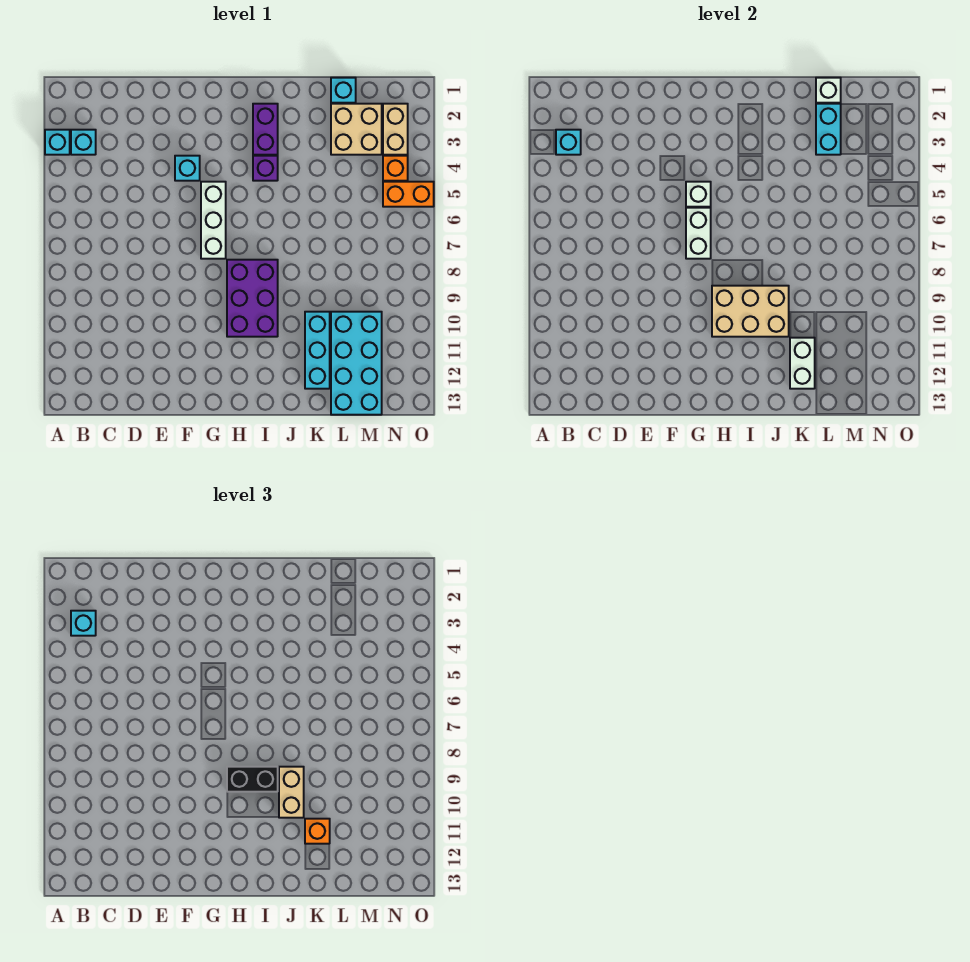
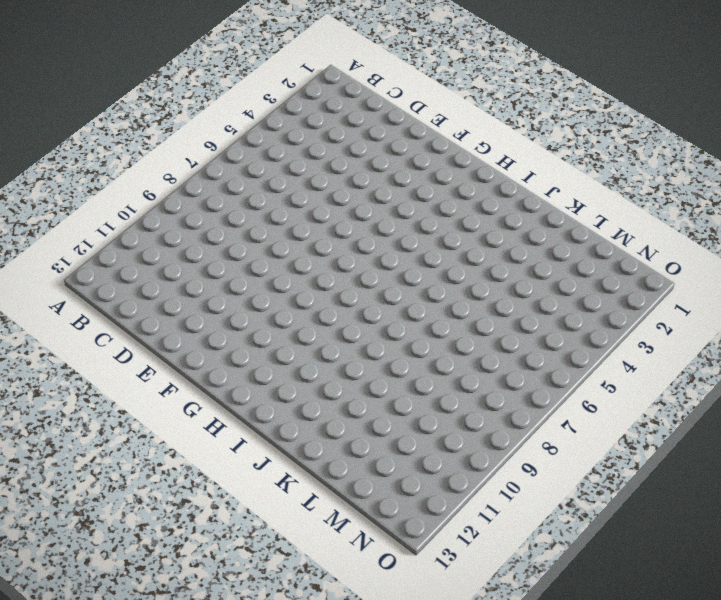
none -> cyan 1x1 brick [45,130,70,155]
none -> cyan 1x1 brick [71,130,96,155]
none -> cyan 1x1 brick [175,156,200,181]

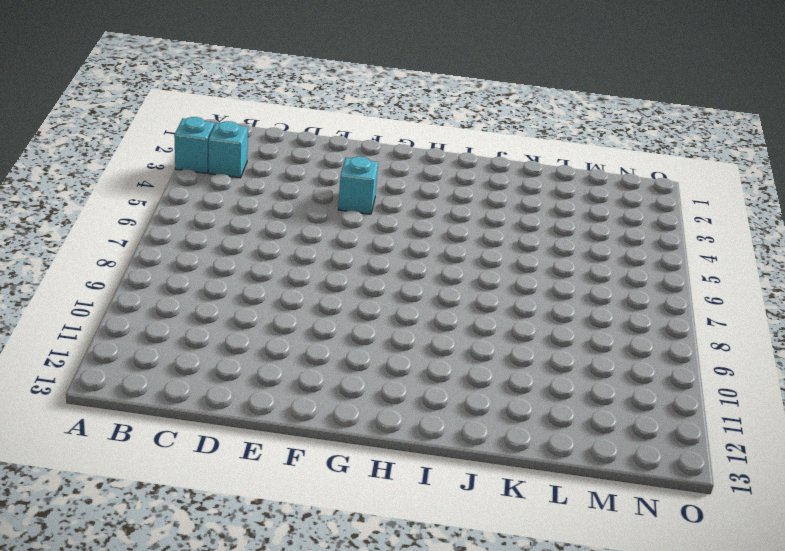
none -> white 1x3 brick [201,182,226,259]
none -> purple 2x3 brick [227,260,278,337]
none -> purple 1x2 brick [253,104,278,155]

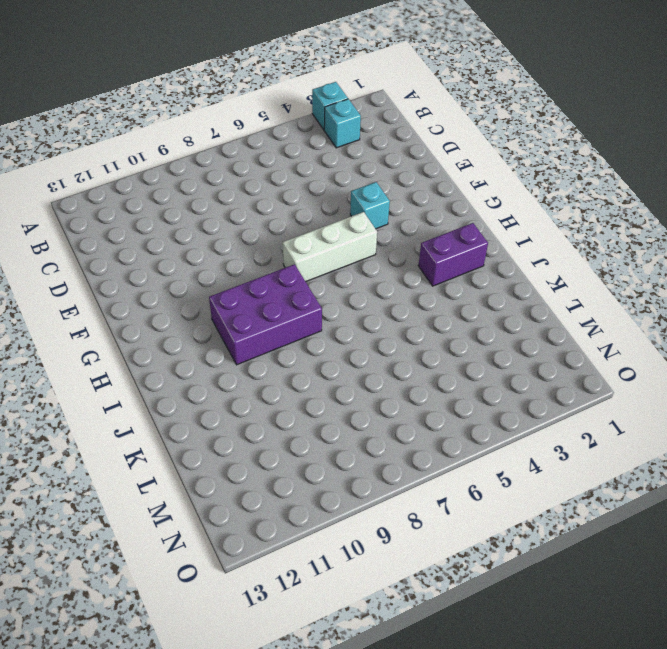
none -> purple 1x1 brick [253,156,278,181]
none -> cyan 1x3 brick [305,312,330,389]
none -> cyan 1x1 brick [331,78,356,103]

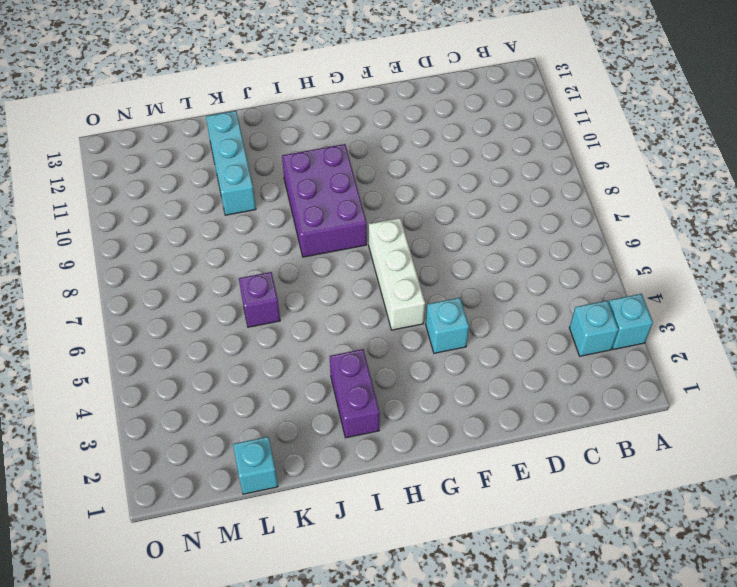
purple 1x1 brick [239,272,280,327] -> purple 1x1 brick moved to [253,156,278,181]
none -> tan 2x2 brick [331,104,382,155]
none -> cyan 2x4 brick [331,312,382,415]
none -> tan 1x2 brick [383,104,408,155]

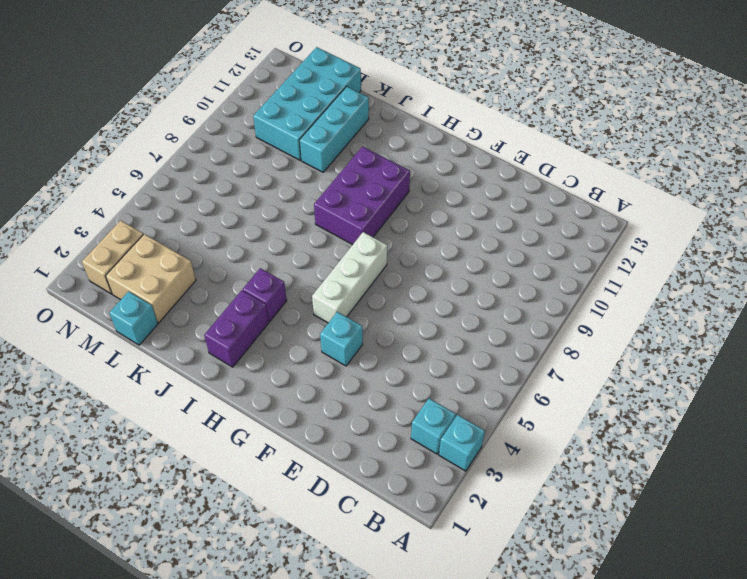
none -> orange 1x1 brick [383,156,408,181]
none -> orange 1x2 brick [383,182,434,207]
none -> cyan 1x1 brick [556,130,581,155]

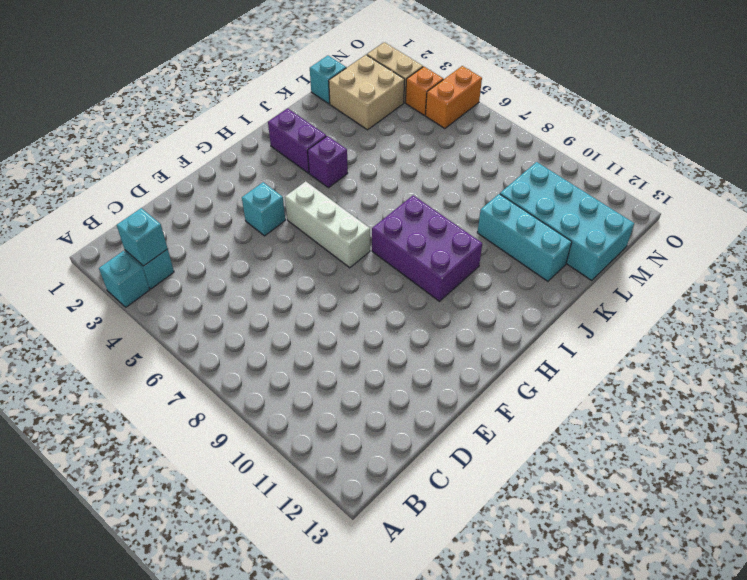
none -> white 1x1 brick [686,182,711,207]
none -> white 1x2 brick [686,208,711,259]
none -> tan 2x3 brick [712,286,789,337]

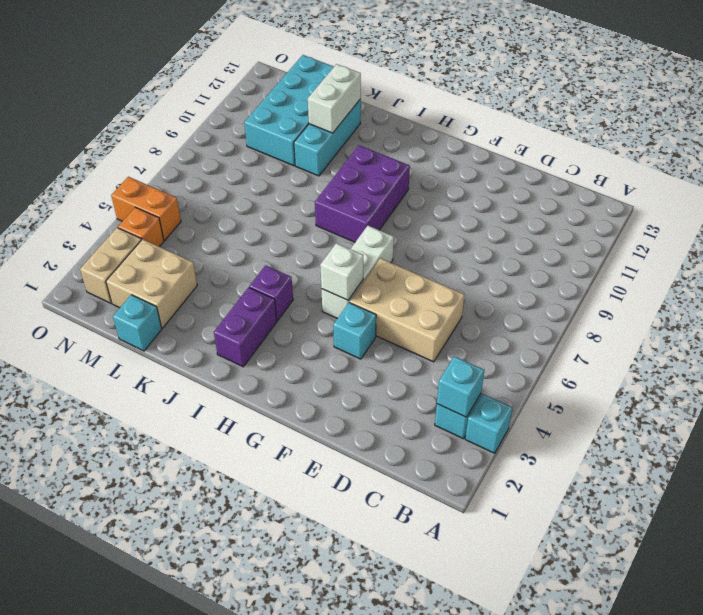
tan 2x3 brick [350,258,464,362] -> tan 2x3 brick moved to [712,286,789,337]
none -> white 1x2 brick [686,208,711,259]
none -> white 1x1 brick [816,78,841,103]
none -> cyan 1x2 brick [816,104,841,155]

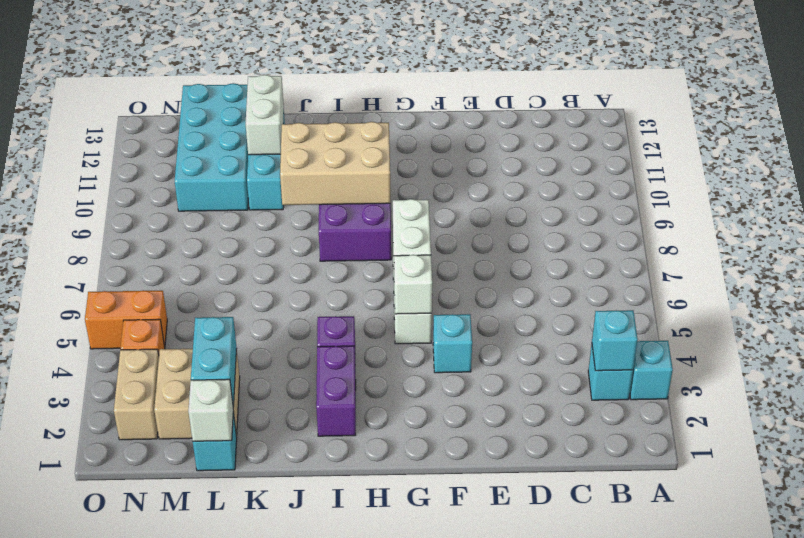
none -> cyan 1x1 brick [71,611,96,636]
none -> black 1x2 brick [227,767,278,792]
none -> tan 1x2 brick [279,767,304,818]

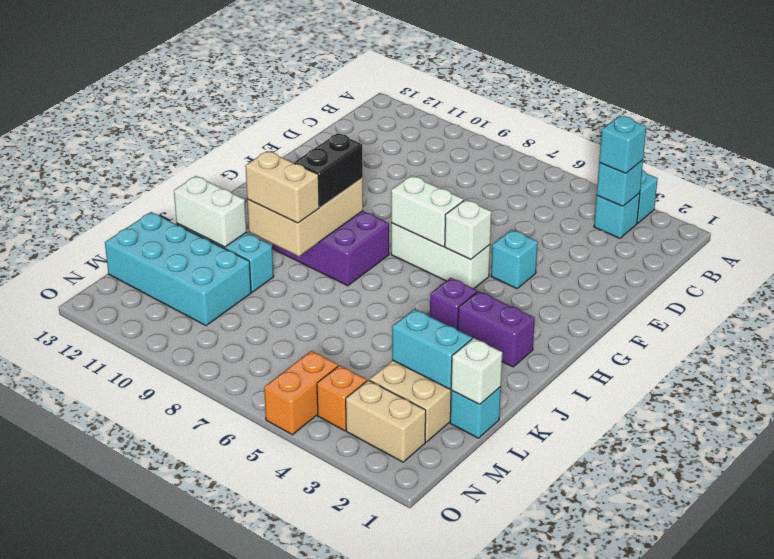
none -> orange 1x1 brick [305,819,330,844]

